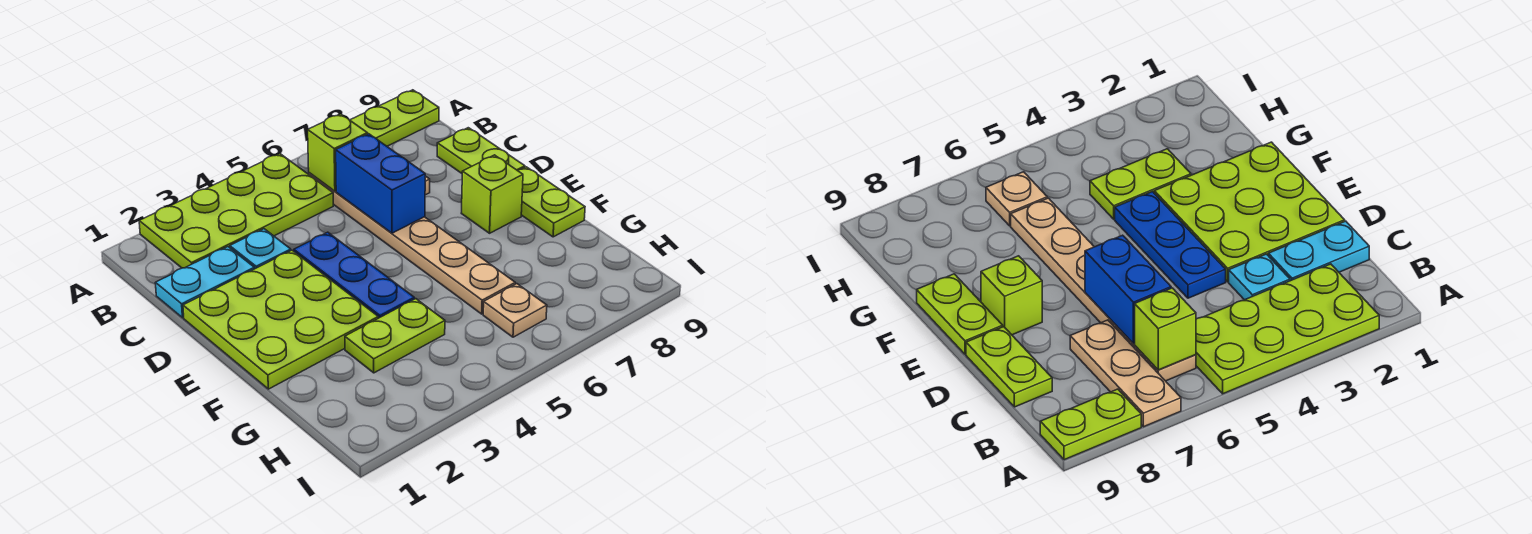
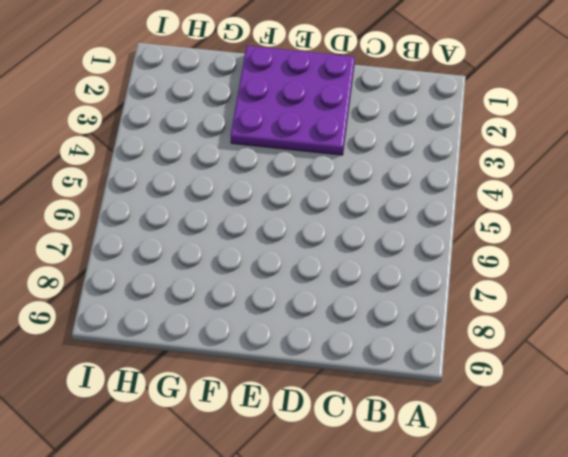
purple 3x3 plate [231,46,355,155] -> lime 3x3 plate [183,250,378,389]
none -> lime 2x4 plate [139,154,333,268]
none -> tan 1x3 plate [1070,320,1181,427]
none -> lime 1x2 plate [350,90,439,146]

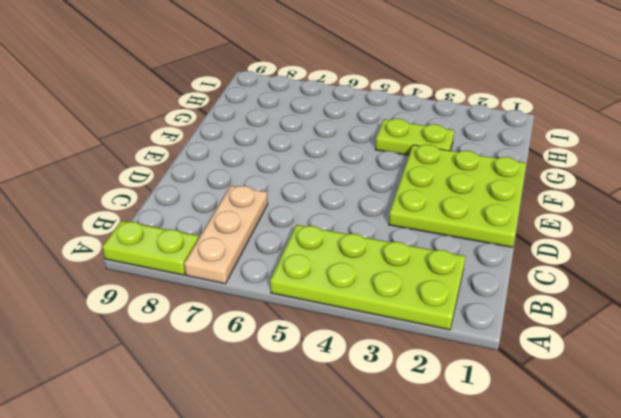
none -> tan 1x6 plate [309,173,515,314]
none -> cyan 1x2 plate [156,247,254,318]
none -> cyan 1x1 plate [230,229,291,269]

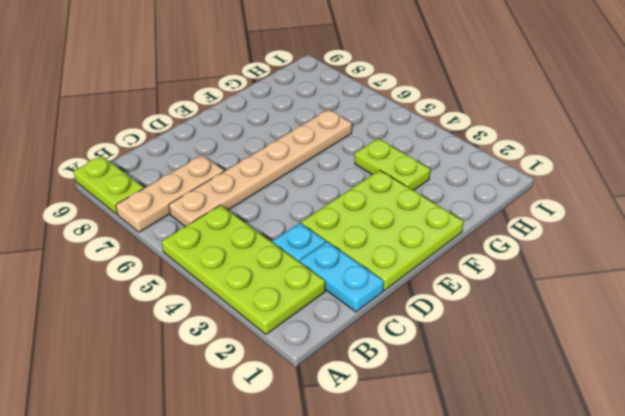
none -> lime 1x2 plate [437,128,525,173]
none -> blue 1x3 plate [294,232,414,318]
none -> lime 1x1 brick [461,155,523,233]

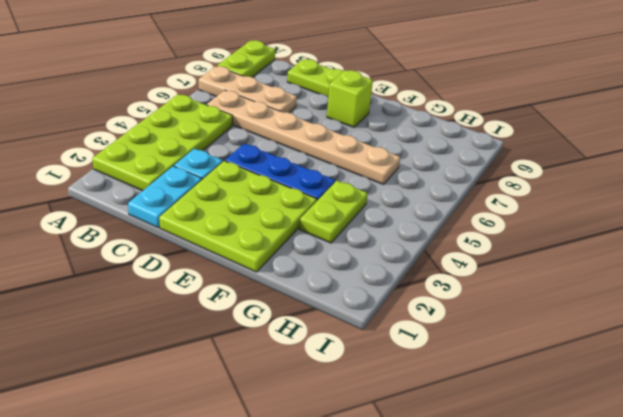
none -> lime 1x2 plate [517,167,585,237]
none -> tan 1x1 plate [483,284,547,337]
none -> lime 1x1 brick [308,114,367,191]

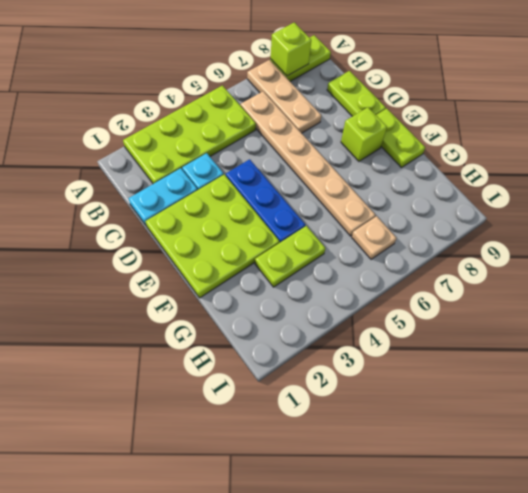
lime 1x1 brick [271,22,311,76] -> lime 1x1 brick moved to [308,114,367,191]
none -> blue 1x2 brick [336,134,425,233]

